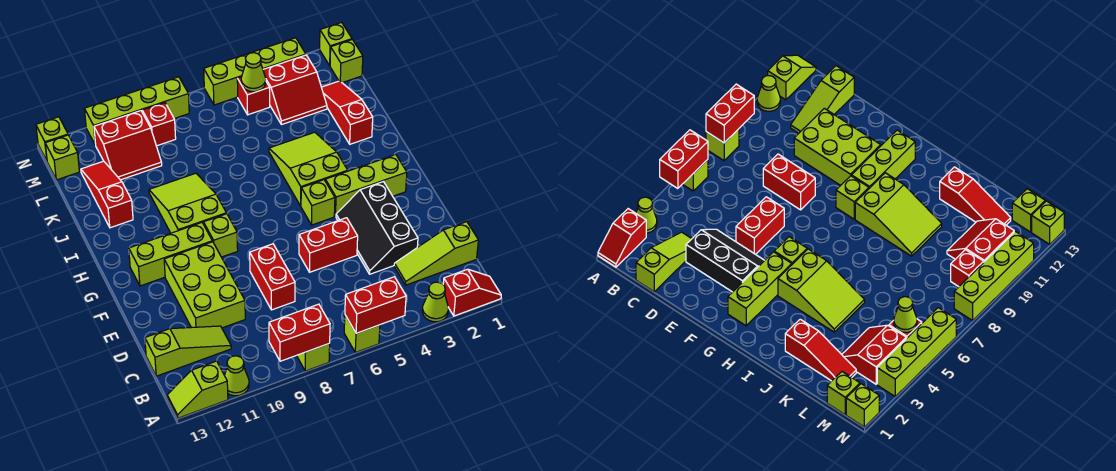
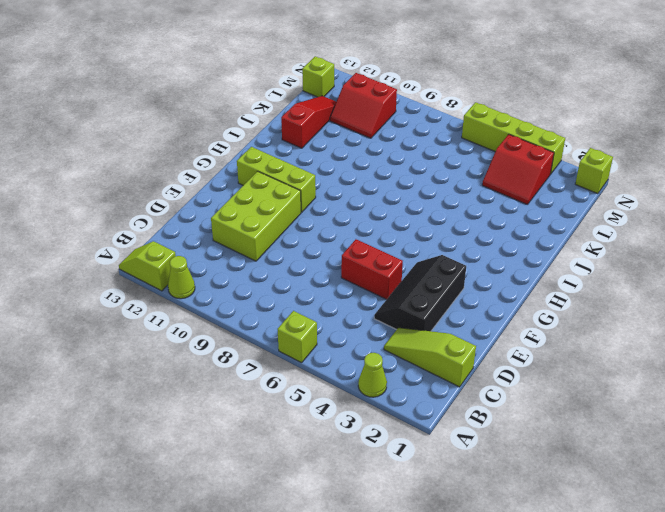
none -> red 1x2 slope [443,269,501,316]
none -> lime 1x1 brick [297,343,330,371]
none -> lime 1x3 slope [145,326,231,376]
none -> red 1x2 brick [250,244,295,310]

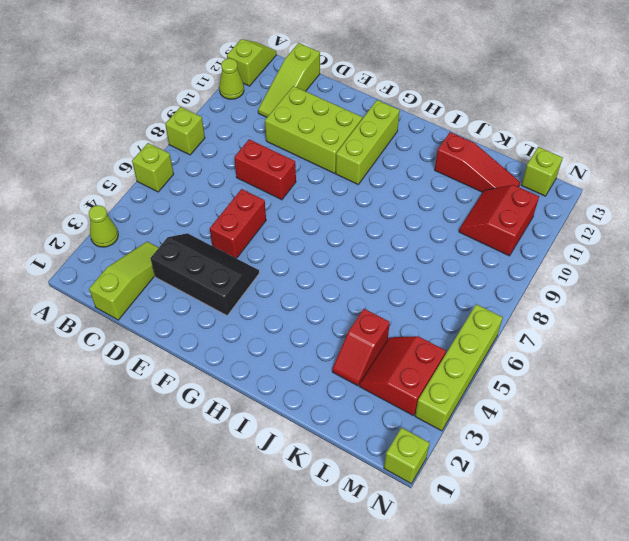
red 1x2 slope [332,309,390,386] -> red 1x2 slope moved to [443,269,501,316]
none -> lime 1x3 brick [325,155,407,216]
none -> lime 1x1 brick [301,180,335,225]
none -> lime 1x1 brick [204,214,238,257]
none -> lime 2x3 slope [269,132,348,206]

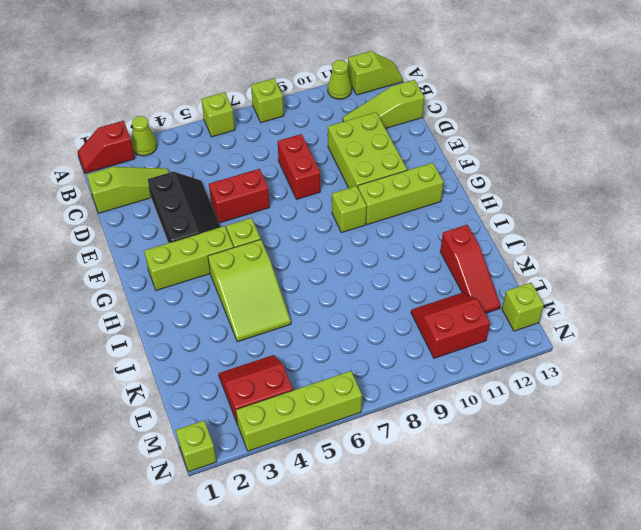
none -> lime 2x3 slope [149,173,226,233]
none -> red 1x3 slope [321,81,373,144]
none -> lime 1x1 brick [330,40,363,83]
none -> red 1x1 brick [237,77,270,115]

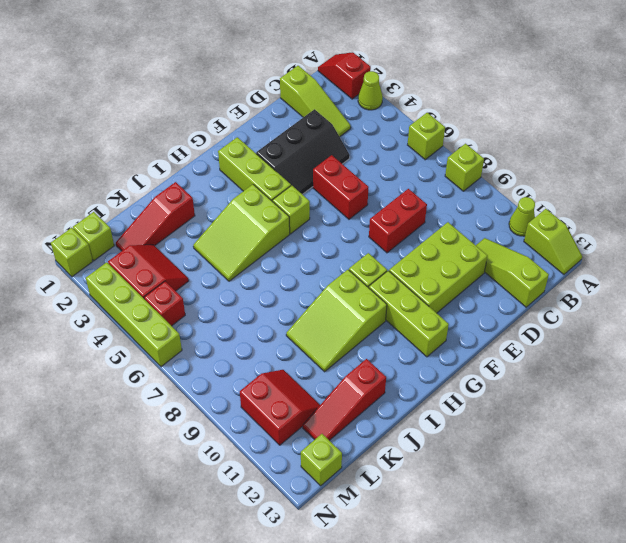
none -> red 1x1 brick [142,103,176,146]
none -> lime 1x4 brick [85,77,189,145]
none -> lime 1x1 brick [36,117,68,161]
none -> red 1x2 brick [345,277,406,333]

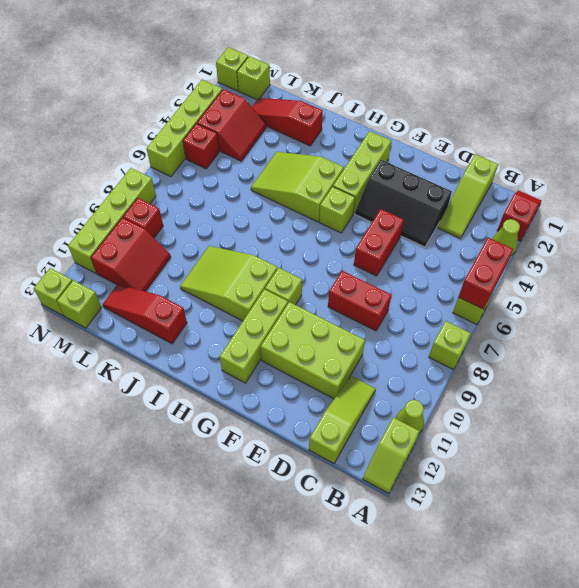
none -> red 1x2 brick [269,304,330,361]
none -> lime 1x1 cone [241,53,266,92]

